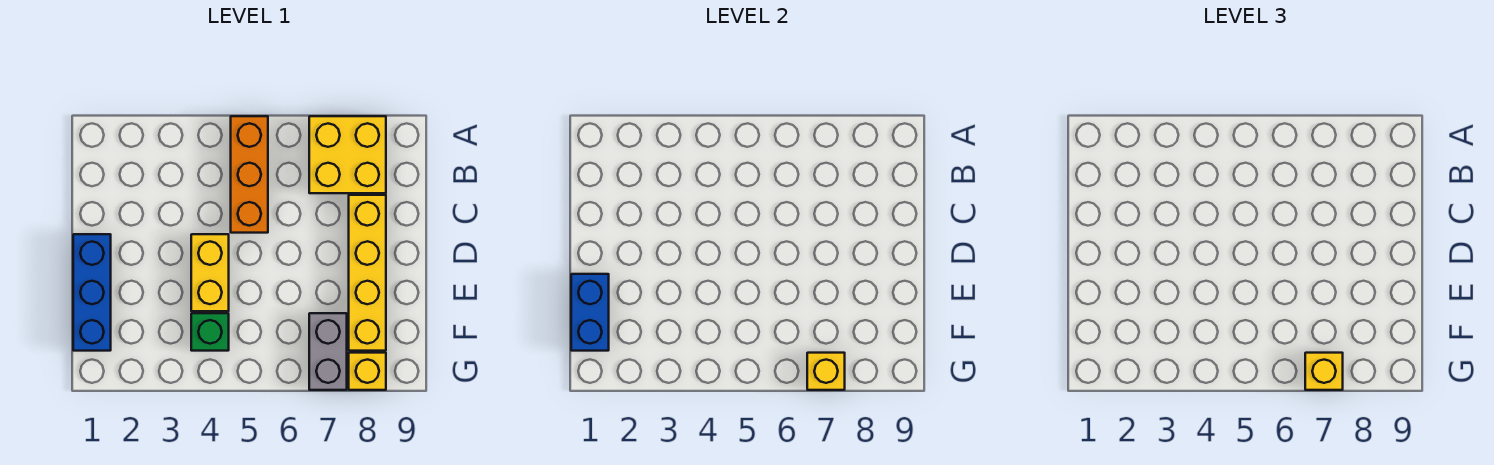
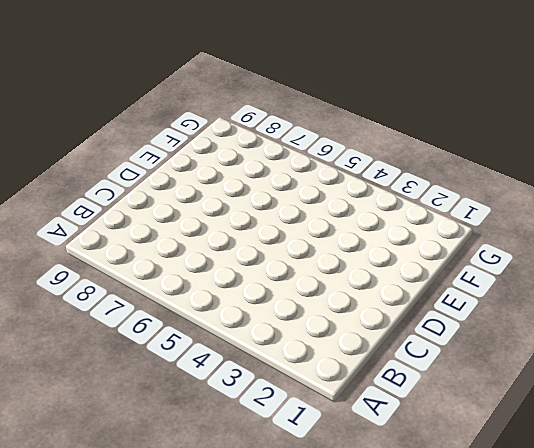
none -> orange 1x3 brick [231,116,268,233]
none -> yellow 2x2 brick [309,116,386,193]

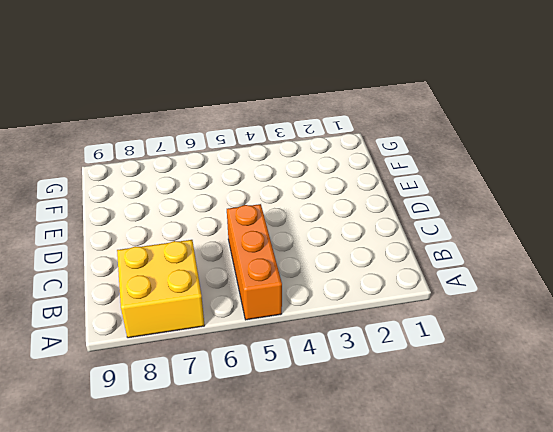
none -> yellow 1x4 brick [349,195,386,351]
none -> blue 1x3 brick [73,234,111,351]

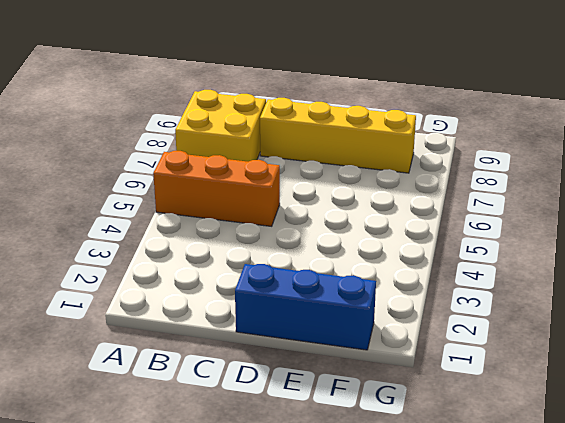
none -> yellow 1x2 brick [191,234,229,311]
none -> green 1x1 brick [191,313,229,351]

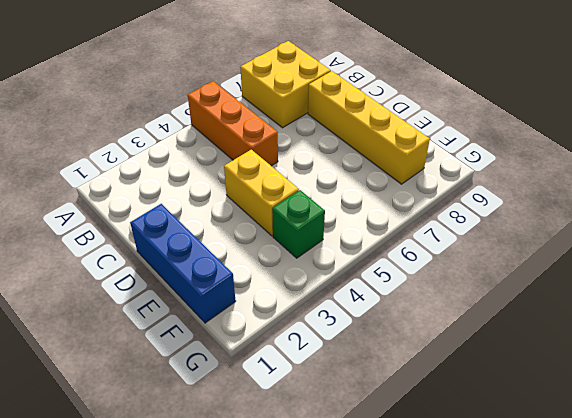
none -> grey 1x2 brick [309,313,347,390]
none -> yellow 1x1 brick [349,353,386,390]

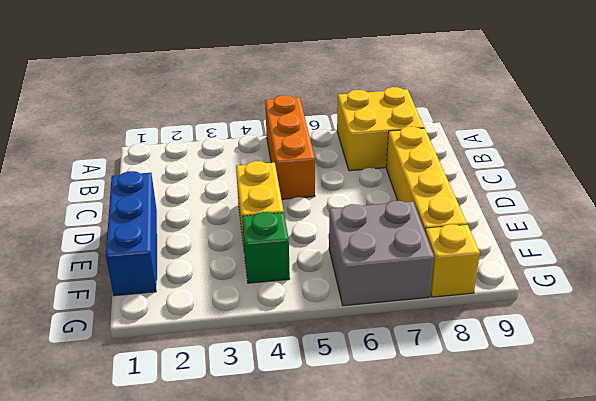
grey 2x2 brick [329,201,434,306] -> grey 1x2 brick [309,313,347,390]
none -> blue 1x2 brick [571,274,609,351]
none -> yellow 1x1 brick [807,353,845,390]

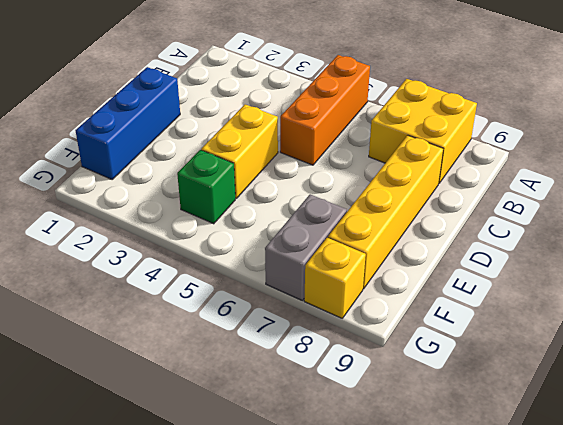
none -> blue 1x2 brick [571,274,609,351]
none -> yellow 1x1 brick [807,353,845,390]

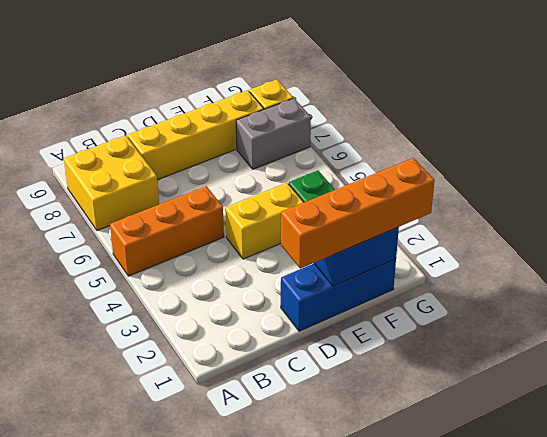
orange 1x4 brick [281,158,435,269] -> none
none -> yellow 1x1 brick [807,353,845,390]
none -> yellow 1x1 brick [1305,353,1343,390]

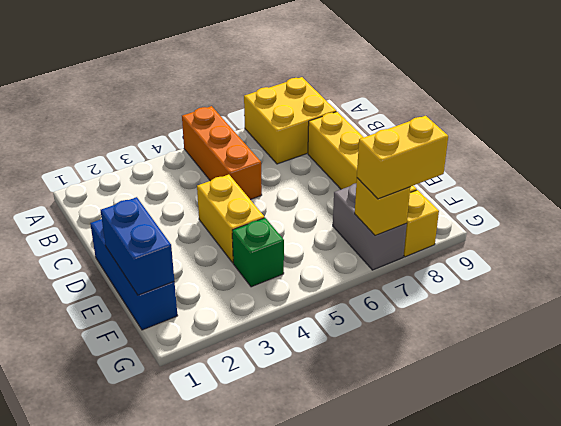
yellow 1x2 brick [357,116,448,199] -> yellow 1x1 brick [1305,353,1343,390]

